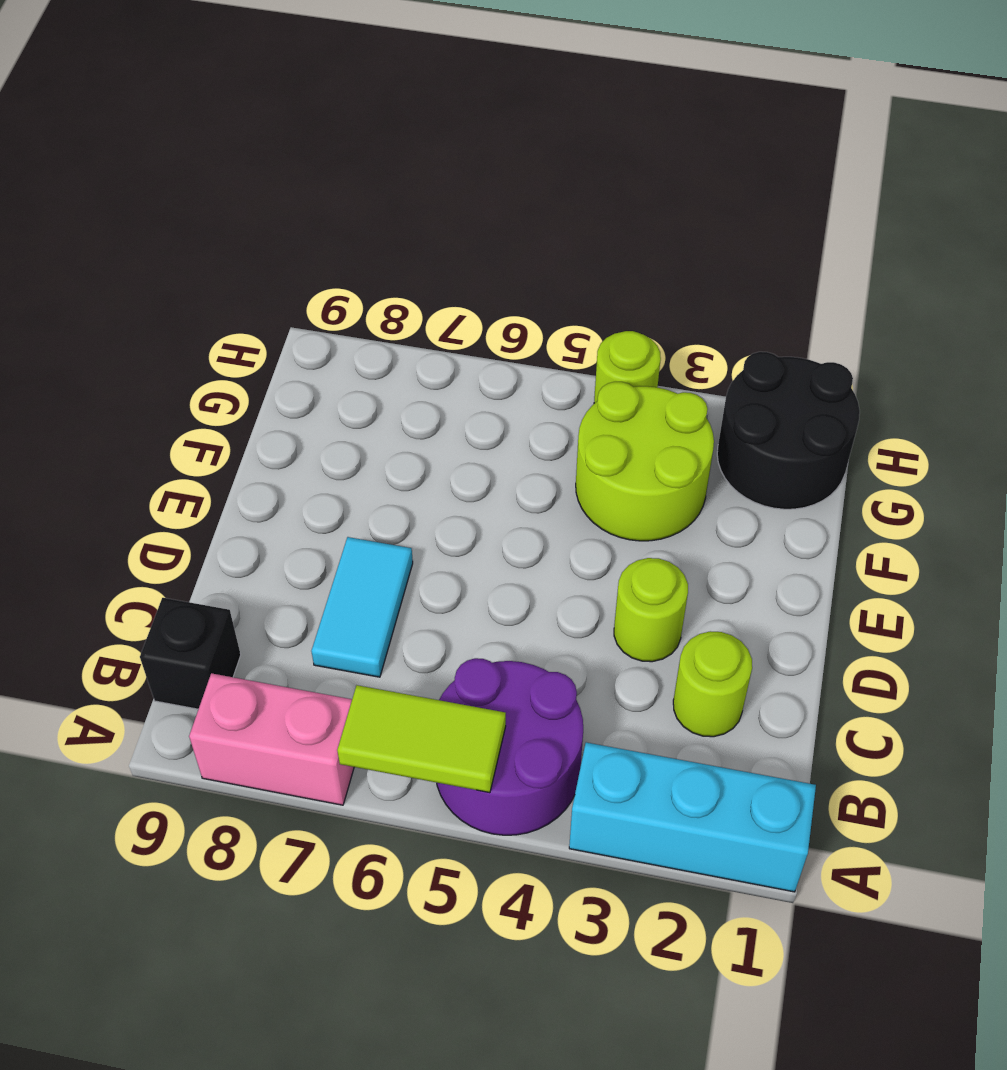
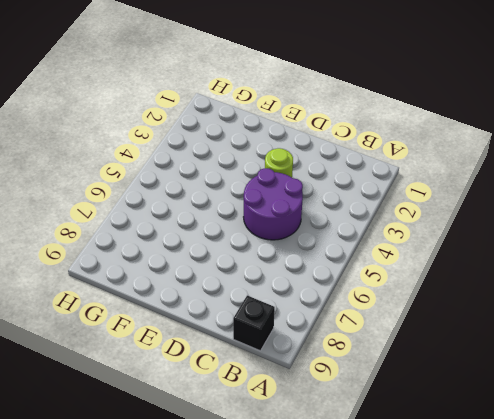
purple 2x2 round brick [244,168,303,240] -> purple 2x2 round brick moved to [437,658,583,835]
none -> cyan 1x3 brick [569,742,816,892]
none -> pink 1x2 brick [189,673,354,805]

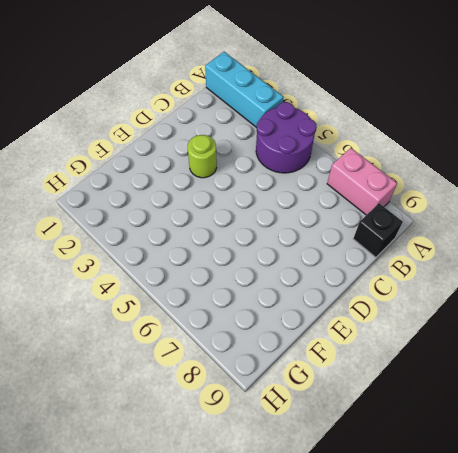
none -> lime 1x1 round brick [673,631,752,737]
none -> cyan 1x2 tile [311,537,413,677]

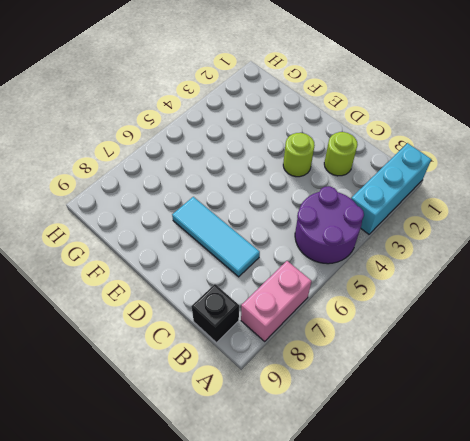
cyan 1x3 tile [172,197,260,277] -> cyan 1x2 tile [311,537,413,677]
none -> lime 2x2 round brick [576,382,714,541]
none -> black 2x2 round brick [717,352,860,509]

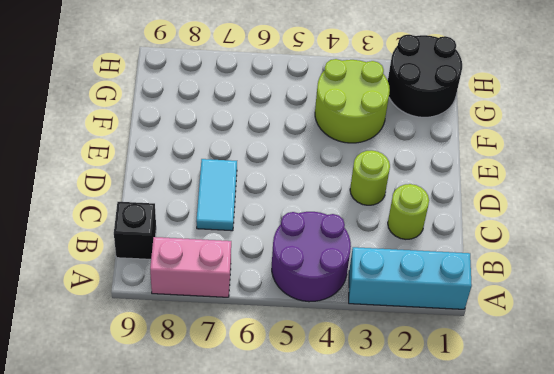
none -> lime 1x1 round brick [594,331,661,403]
none -> lime 1x2 tile [337,685,506,793]

